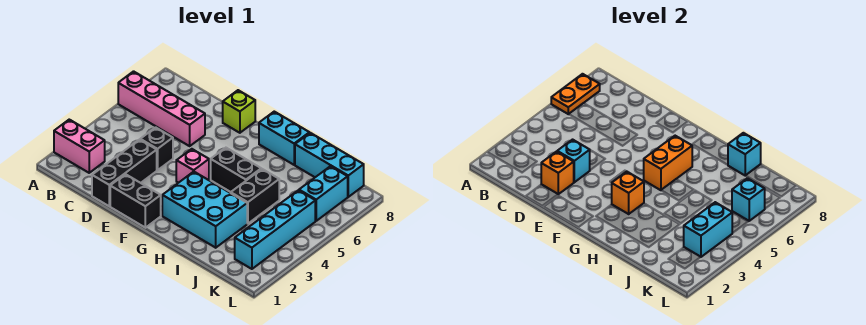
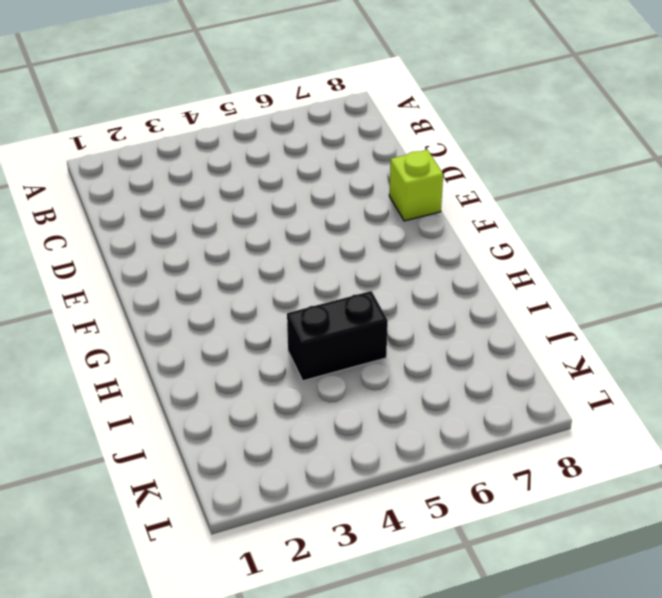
none -> pink 1x2 brick [54,120,105,173]
none -> pink 1x4 brick [118,71,205,146]
none -> black 1x3 brick [92,140,157,206]

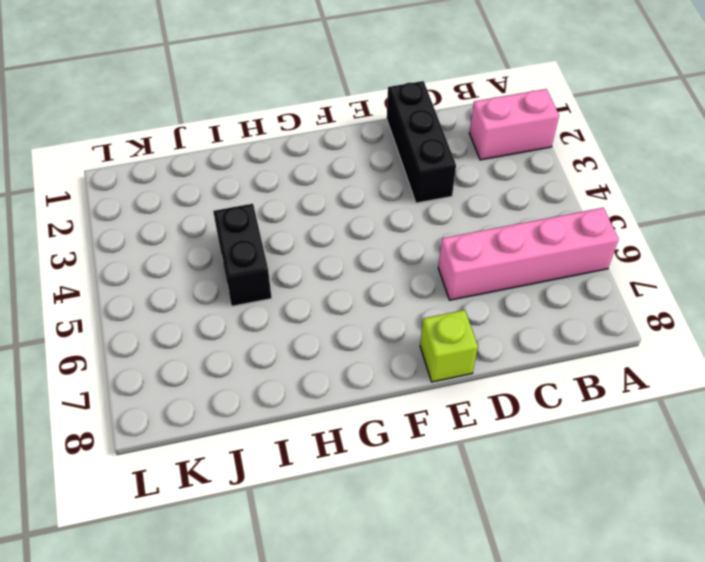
none -> black 1x1 brick [140,127,173,170]
none -> black 1x2 brick [110,174,161,228]
none -> pink 1x1 brick [176,149,209,183]

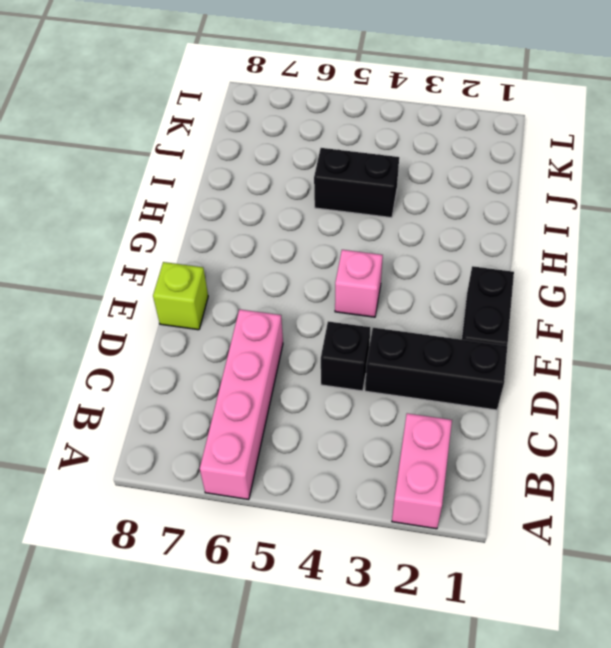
none -> cyan 2x3 brick [162,172,247,248]
none -> black 1x2 brick [211,148,261,192]
none -> cyan 1x2 brick [259,112,309,165]

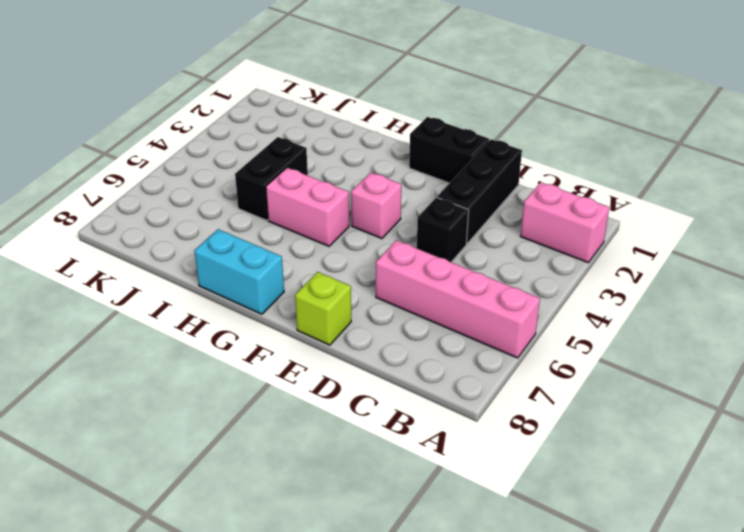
pink 1x2 brick [266,168,349,246] -> black 1x2 brick [211,148,261,192]
none -> cyan 2x3 brick [162,172,247,248]
none -> cyan 1x3 brick [295,133,364,197]
none -> cyan 1x4 brick [235,190,315,269]

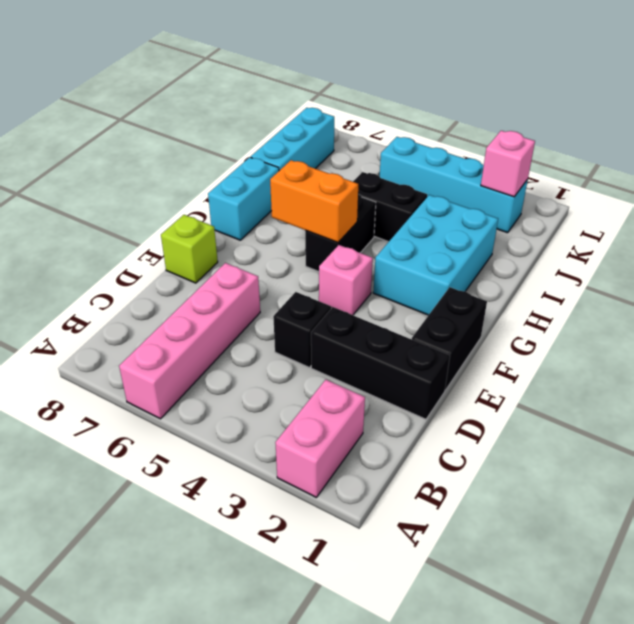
pink 1x1 brick [481,131,535,197] -> none
none -> cyan 1x2 brick [299,166,348,221]
none -> orange 1x2 plate [551,74,600,114]
none -> orange 1x1 brick [541,152,574,194]

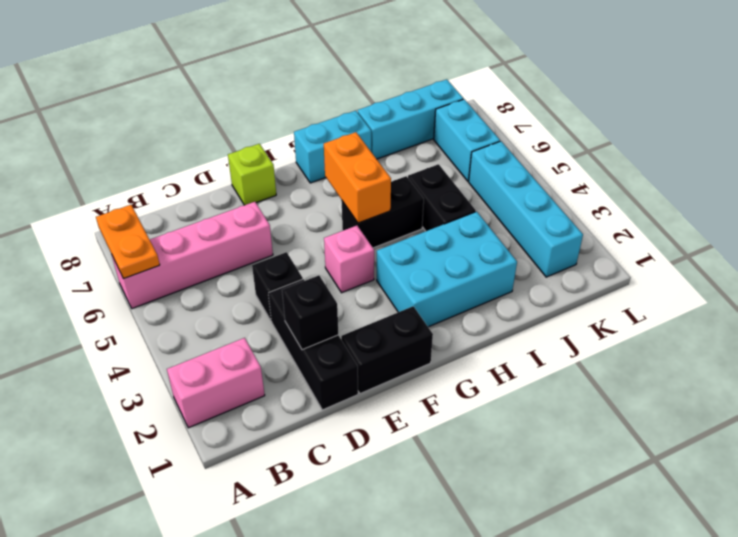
black 1x1 brick [282,275,338,350] -> orange 1x1 brick [541,152,574,194]
none -> cyan 1x1 brick [557,140,590,182]
none -> orange 1x1 brick [612,172,644,214]
none -> cyan 1x1 brick [728,133,761,176]

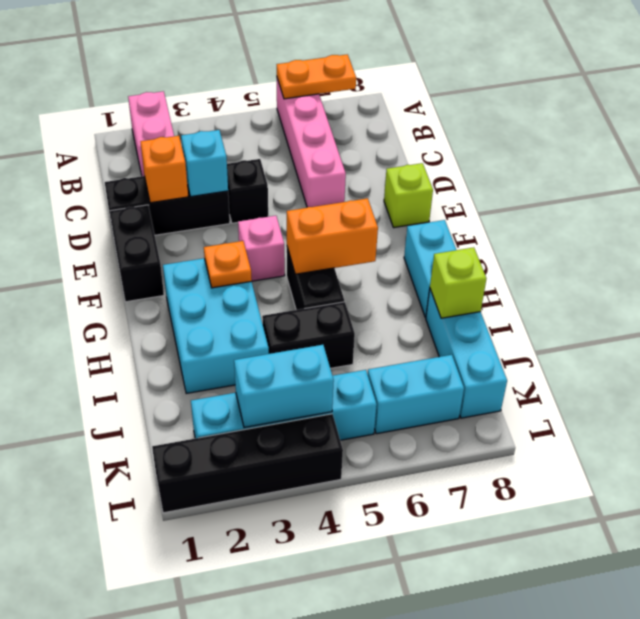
orange 1x1 plate [204,241,252,288] -> orange 1x1 brick [612,172,644,214]
lime 1x1 brick [430,247,486,318] -> cyan 1x1 brick [728,133,761,176]
black 1x4 brick [152,414,343,513] -> none
none -> cyan 1x1 brick [732,178,765,221]

